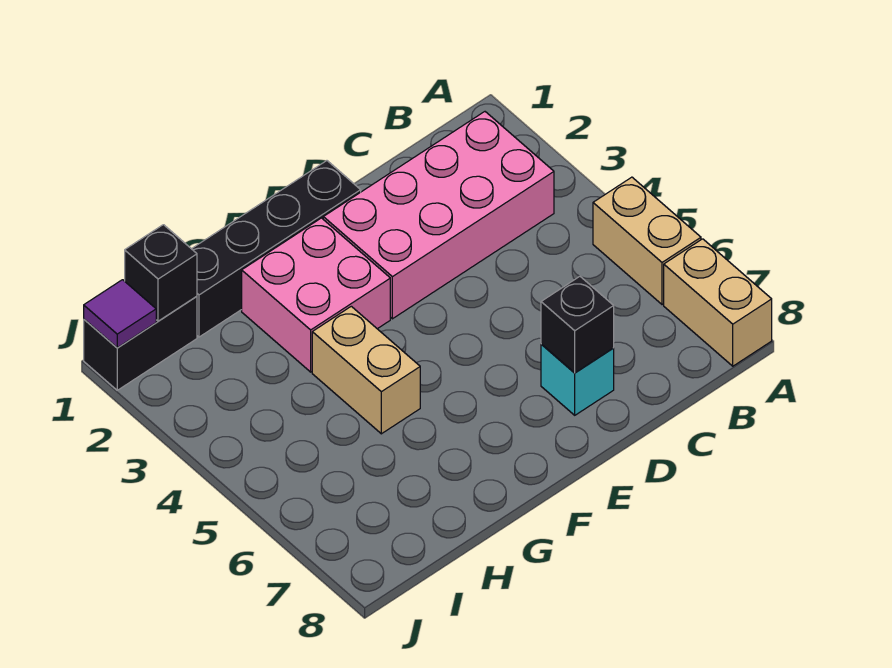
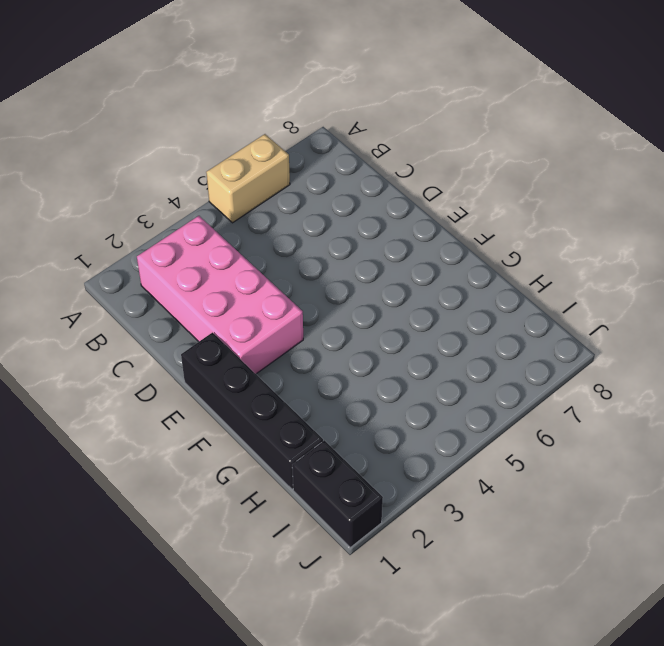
none -> tan 1x2 brick [664,239,772,366]
none -> cyan 1x1 brick [541,344,614,415]

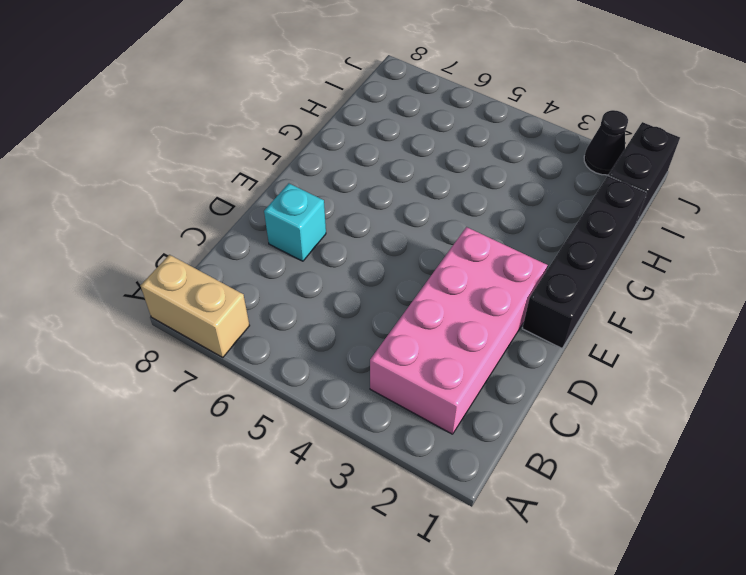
black 1x1 cone [584,110,628,175] -> none
none -> tan 1x2 brick [593,177,701,305]
none -> pink 2x2 brick [242,218,390,372]

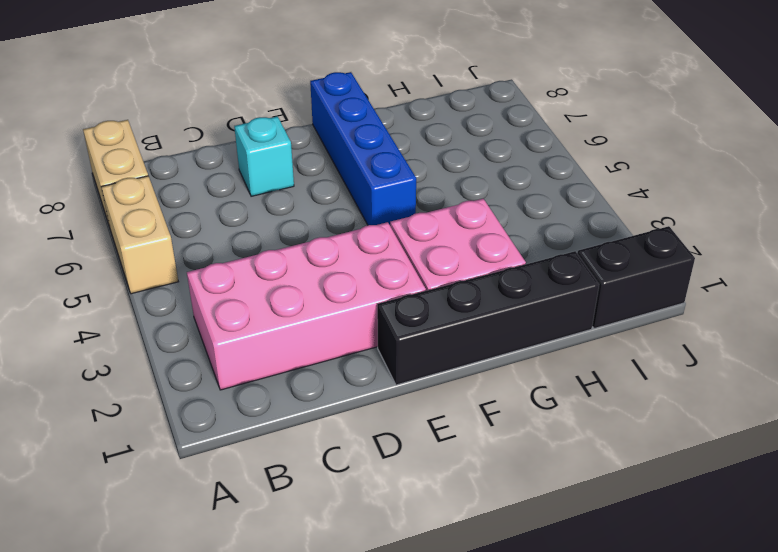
blue 1x4 brick [310,72,416,225] -> none
none -> tan 1x2 brick [312,306,420,434]
none -> black 1x1 brick [541,276,614,373]

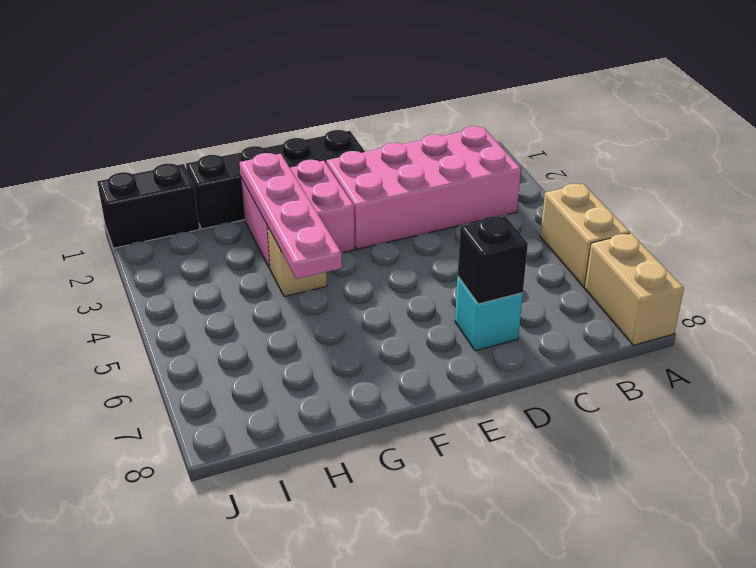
pink 1x4 plate [240,153,342,279] -> none
tan 1x1 brick [267,227,327,297] -> tan 1x2 brick [312,306,420,434]
none -> black 1x1 brick [125,225,197,321]
none -> purple 1x1 tile [84,280,156,348]

